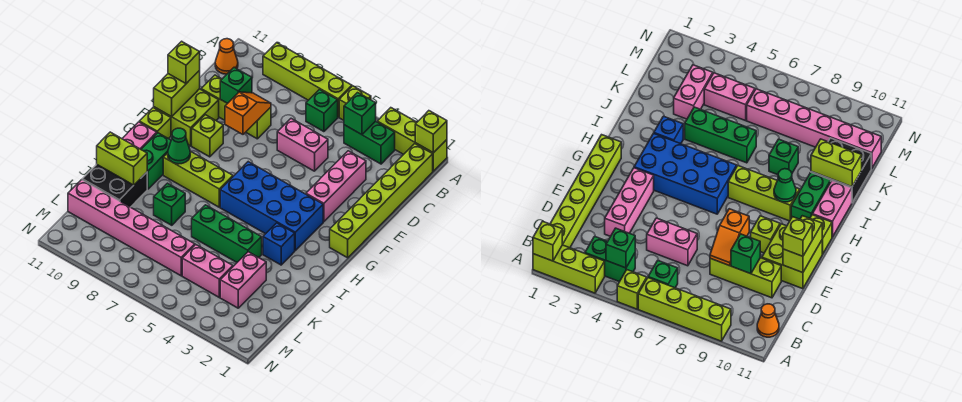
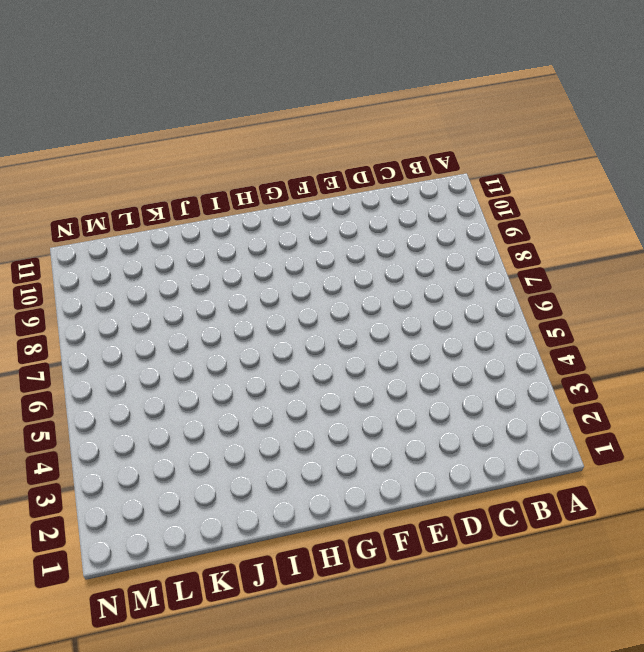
none -> lime 1x3 brick [377,108,447,171]
none -> lime 1x1 brick [339,86,371,120]
none -> lime 1x4 brick [263,43,352,117]
none -> lime 1x6 brick [330,144,433,258]

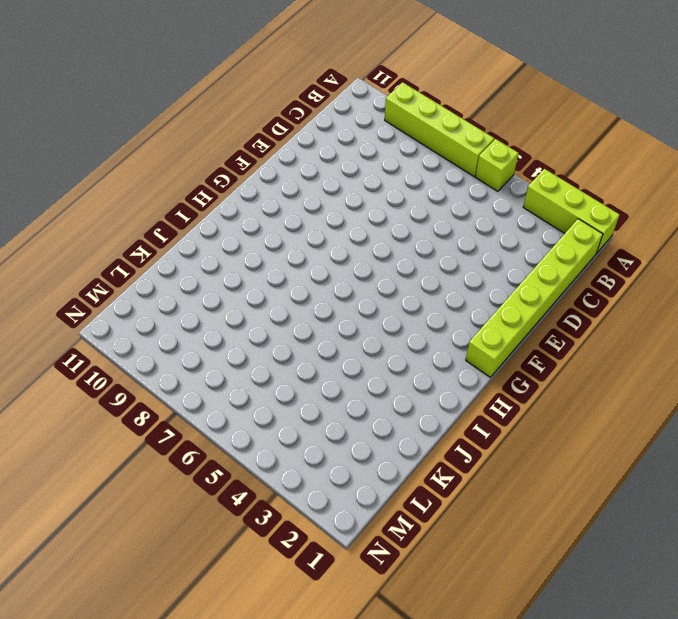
none -> green 1x2 brick [344,121,395,164]
none -> green 1x1 brick [306,90,338,132]
none -> orange 1x1 cone [215,39,238,74]
none -> pink 1x3 brick [306,151,366,222]

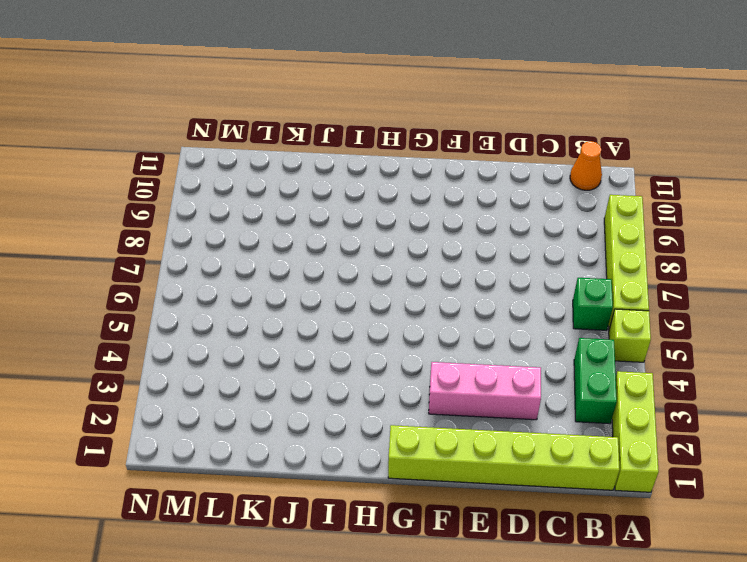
none -> pink 1x2 brick [277,119,328,171]
none -> lime 1x3 brick [201,75,271,139]
none -> lime 2x2 brick [154,89,219,146]
none -> lime 1x1 brick [192,115,223,157]

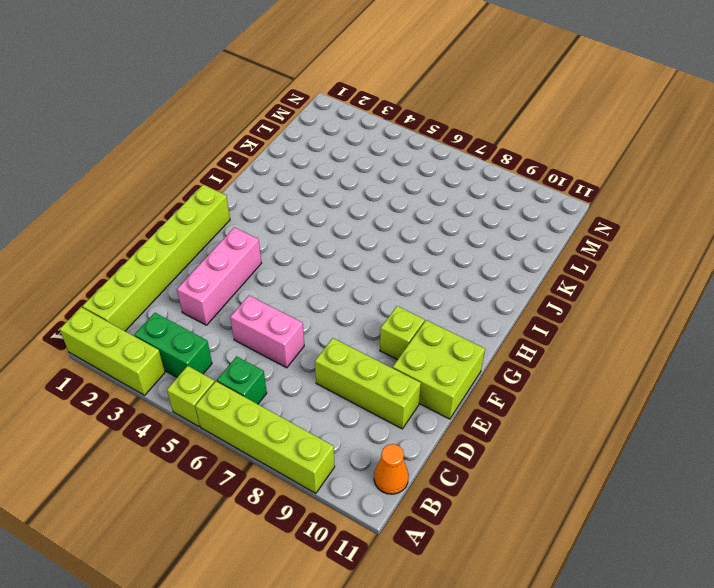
none -> blue 2x4 brick [220,162,323,250]
none -> lime 1x1 brick [139,108,171,139]
none -> lime 1x3 brick [163,151,233,207]
none -> green 1x2 brick [141,133,171,189]

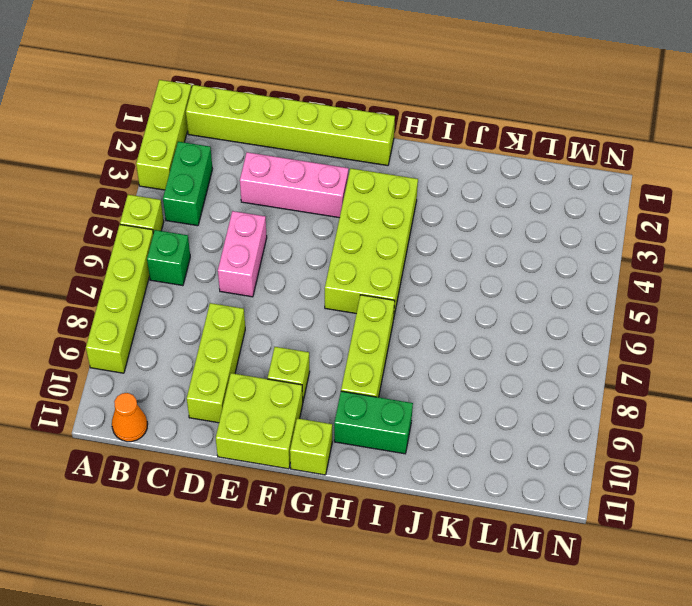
lime 2x4 brick [325,168,418,315] -> blue 2x4 brick [220,162,323,250]
none -> pink 1x2 brick [122,122,157,149]
none -> blue 1x1 brick [263,223,295,265]
none -> green 1x3 brick [192,205,262,262]
none -> green 1x1 brick [154,183,185,225]

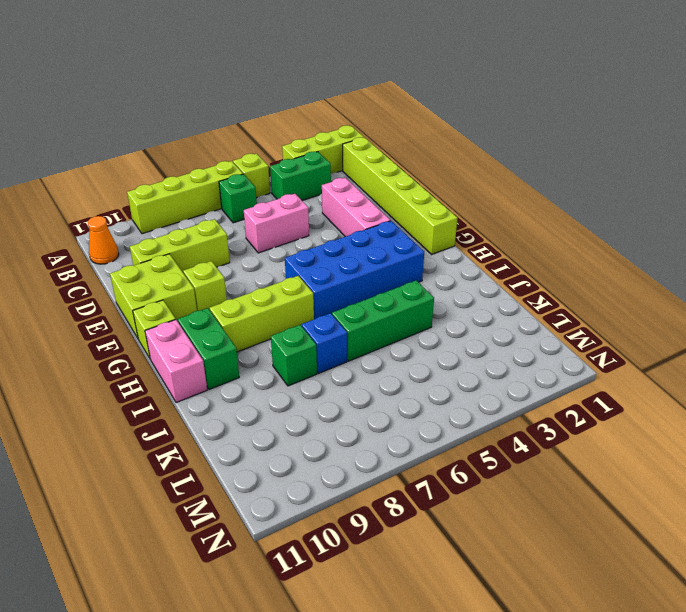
blue 1x1 brick [302,313,347,373] -> blue 1x1 brick moved to [263,223,295,265]
none -> black 2x2 brick [82,164,147,207]
none -> pink 1x2 brick [220,252,266,308]
none -> pink 1x2 brick [182,245,233,297]
none -> pink 1x6 brick [68,180,195,276]

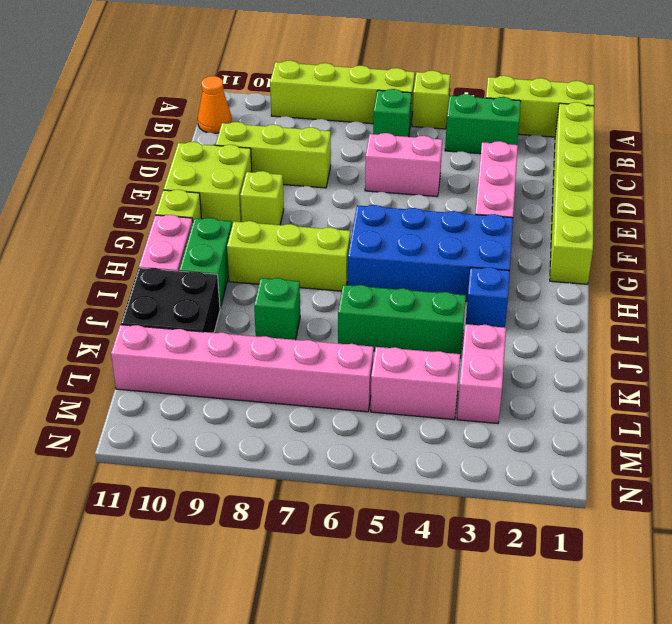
none -> lime 1x1 brick [415,111,447,153]
none -> green 1x1 brick [344,93,376,135]
none -> orange 1x2 slope [225,92,271,134]
none -> green 1x1 brick [220,67,252,103]

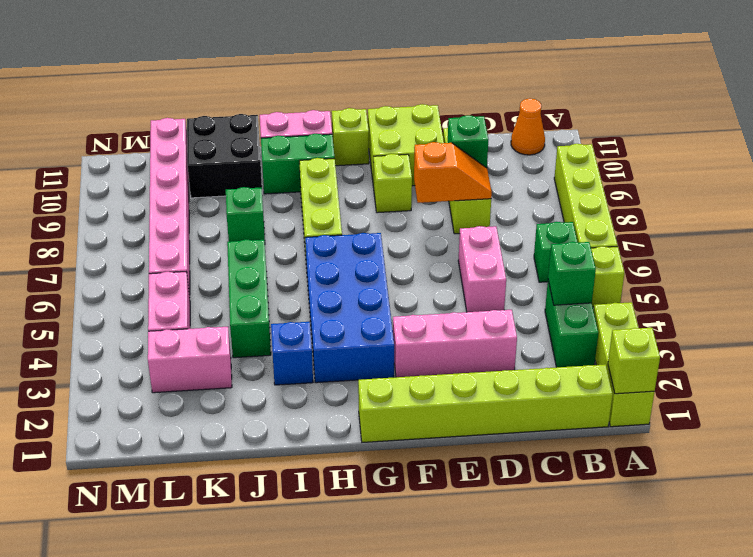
none -> lime 1x2 brick [154,70,200,117]
none -> green 1x1 cone [168,128,190,164]
none -> lime 1x2 brick [97,132,147,185]
none -> lime 1x1 brick [168,41,200,83]

